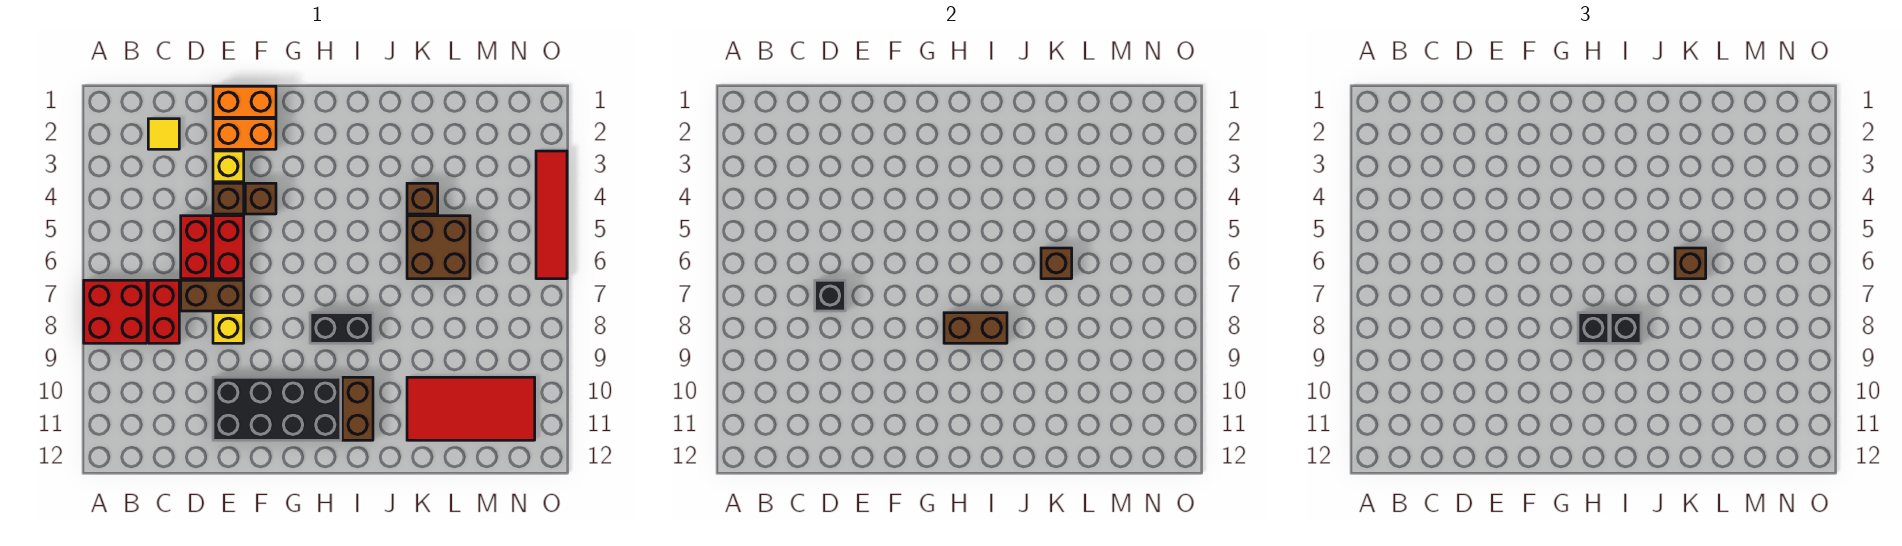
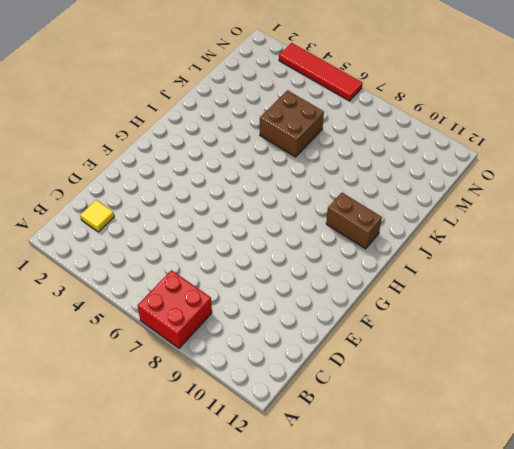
none -> red 1x2 brick [148,280,179,343]
none -> red 1x2 brick [181,216,211,279]
none -> brown 1x2 brick [181,280,244,311]

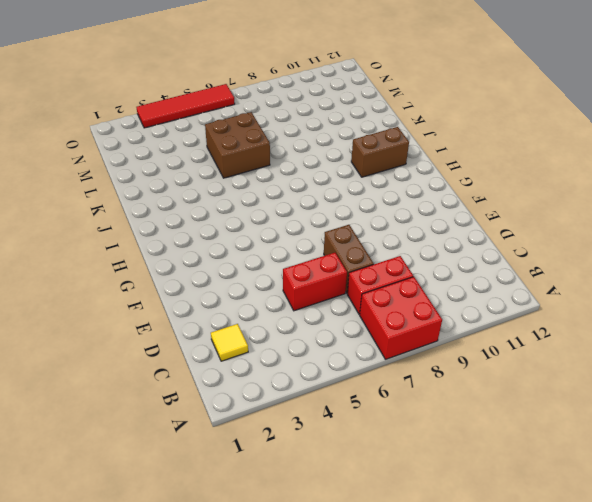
none -> orange 1x2 brick [213,86,276,117]
none -> orange 1x2 brick [213,119,276,149]
none -> yellow 1x1 brick [213,151,244,182]

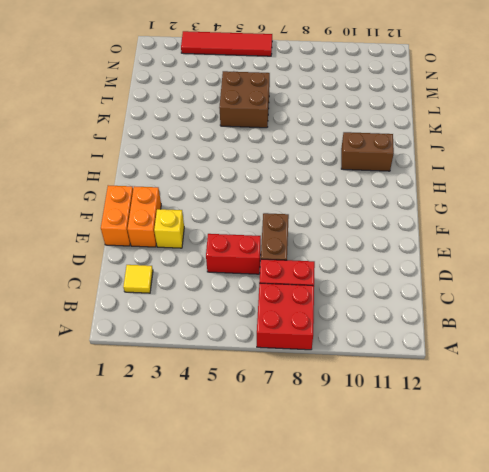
none -> brown 1x1 brick [213,183,244,214]
none -> red 1x2 brick [213,216,244,279]
none -> yellow 1x1 brick [213,313,244,343]

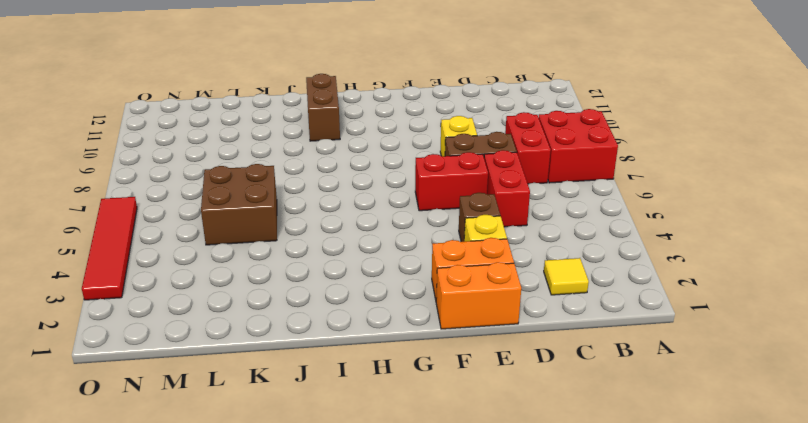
red 1x2 brick [415,152,488,211] -> red 1x2 brick turned to [213,216,244,279]
none -> black 2x4 brick [213,377,341,440]
none -> brown 1x1 brick [245,183,276,214]
none -> black 1x2 brick [310,313,373,343]

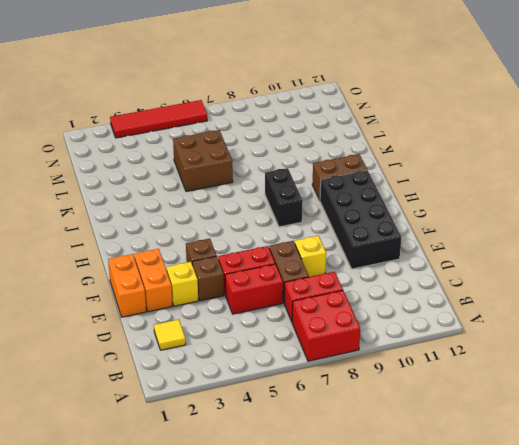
none -> brown 1x1 brick [407,183,438,214]
none -> red 2x4 tile [407,377,535,440]
none -> black 1x1 brick [815,280,845,311]

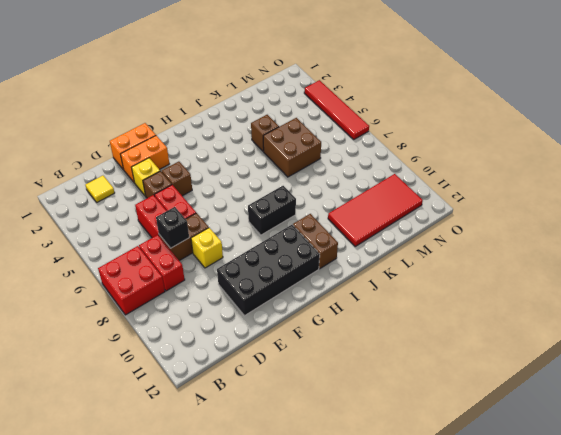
none -> brown 1x2 brick [944,313,1007,343]
none -> brown 1x1 brick [1041,248,1072,279]
none -> black 1x1 brick [1578,313,1609,343]

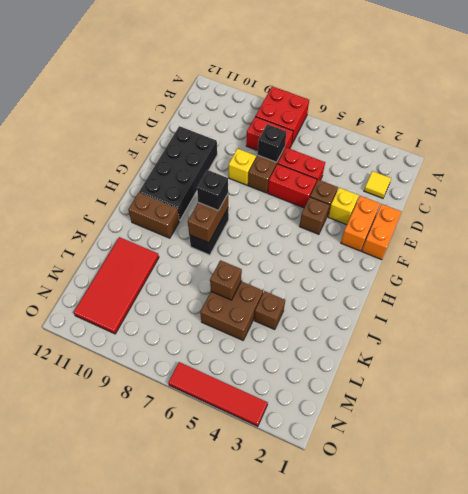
none -> black 1x1 brick [1610,313,1641,343]
none -> brown 1x1 brick [1675,248,1706,279]

